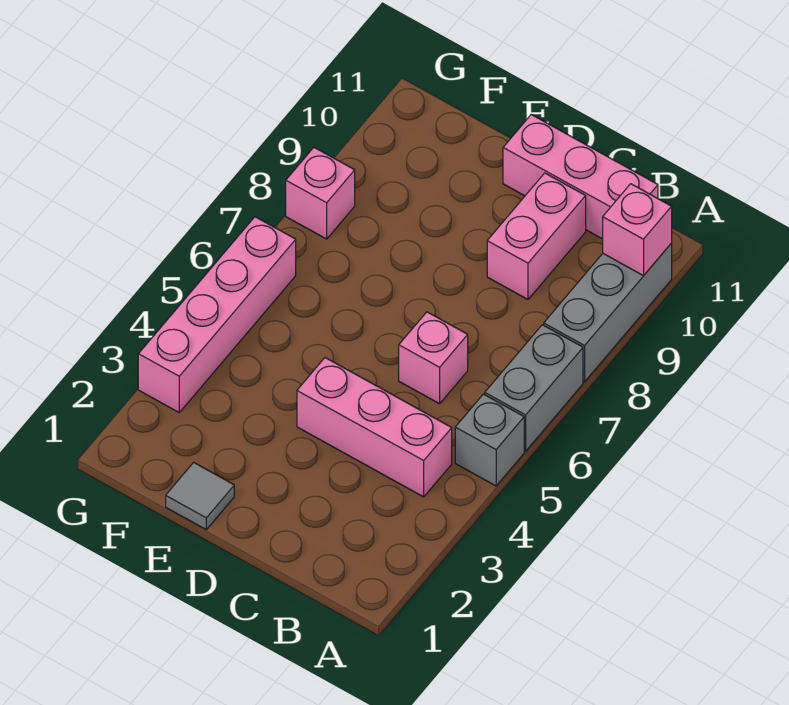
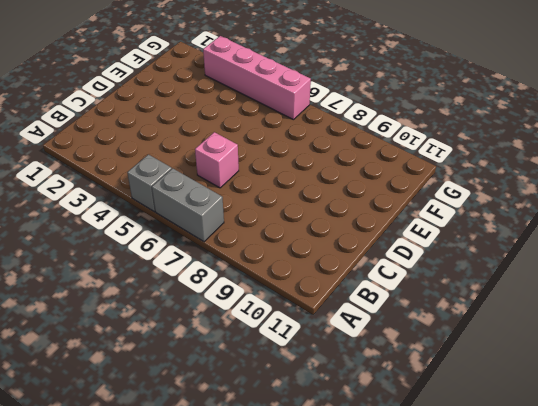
none -> grey 1x3 brick [544,243,672,382]
none -> pink 1x3 brick [297,358,452,497]

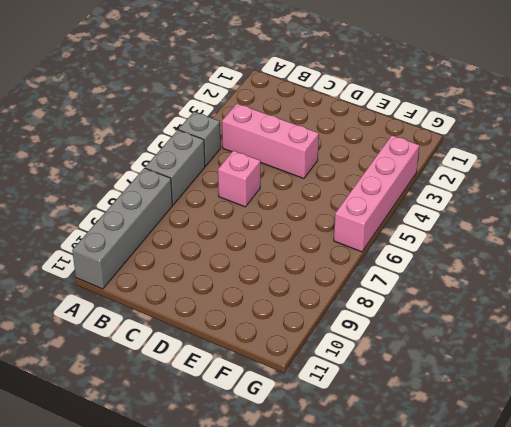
grey 1x4 brick [72,168,172,289] -> grey 1x3 brick [544,243,672,382]
none -> pink 1x3 brick [503,115,658,239]
none -> pink 1x2 brick [487,173,586,299]

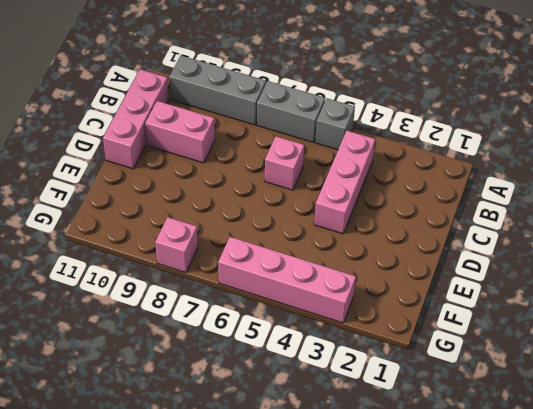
none -> grey 1x1 tile [166,462,234,529]
none -> pink 1x1 brick [603,184,672,276]

